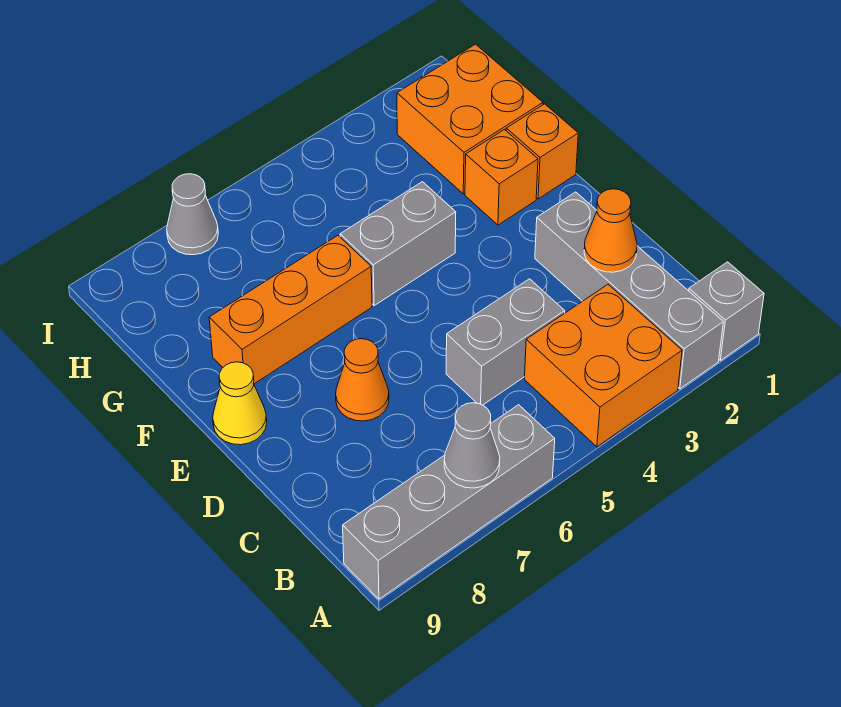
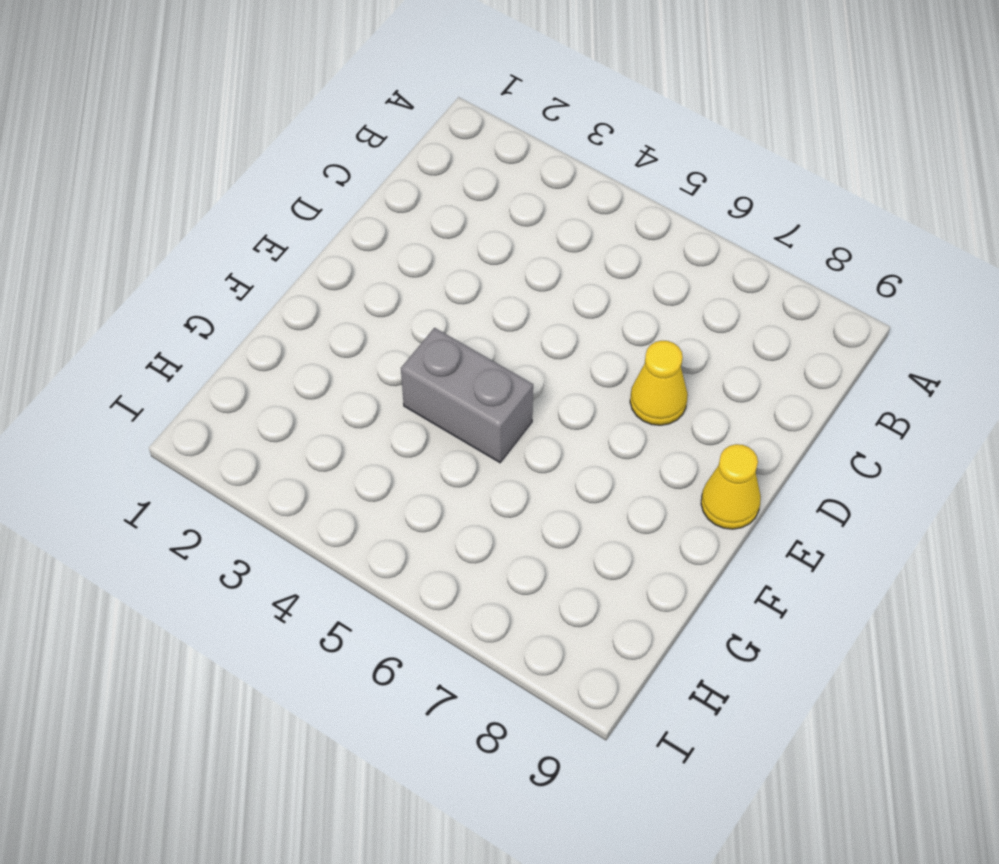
yellow 1x1 cone [630,341,688,425] -> orange 1x1 cone [336,339,389,421]
none -> grey 1x1 brick [689,262,764,360]
none -> grey 1x4 brick [535,192,723,389]
none -> orange 2x2 brick [524,284,682,447]

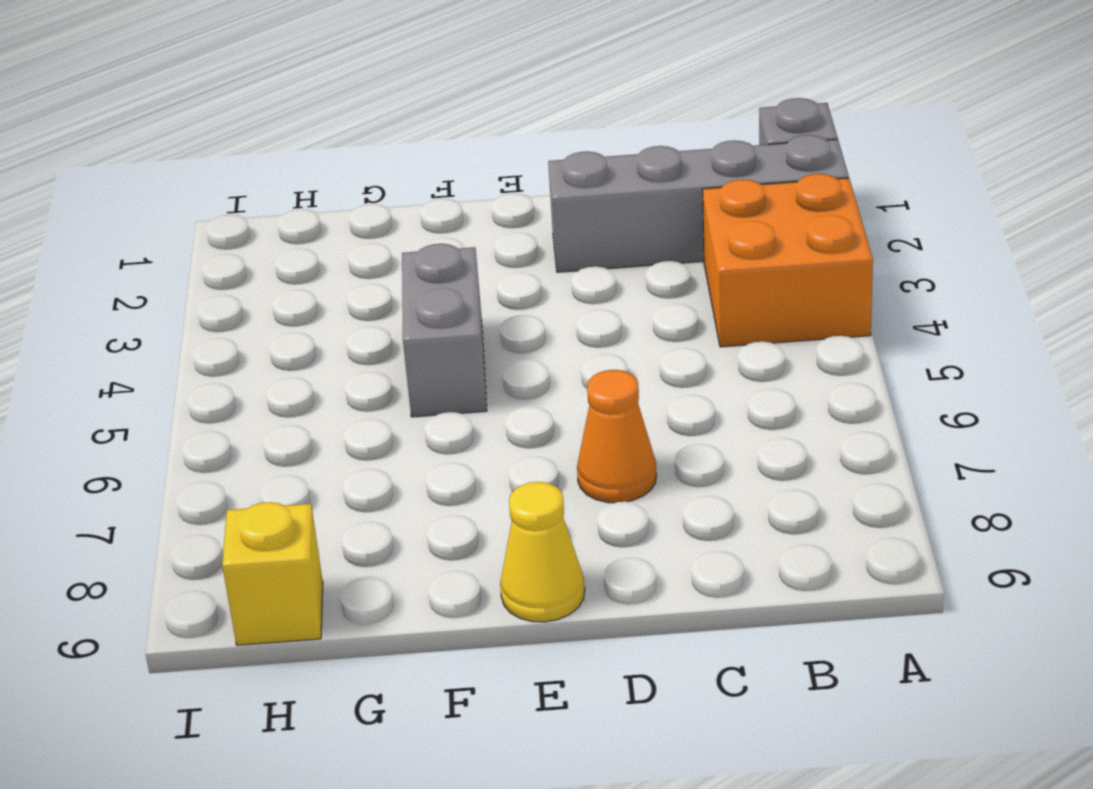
yellow 1x1 brick [222,502,323,645] -> none
none -> grey 1x4 brick [343,405,555,599]
none -> grey 1x2 brick [446,279,565,405]
none -> orange 1x1 brick [506,104,578,199]

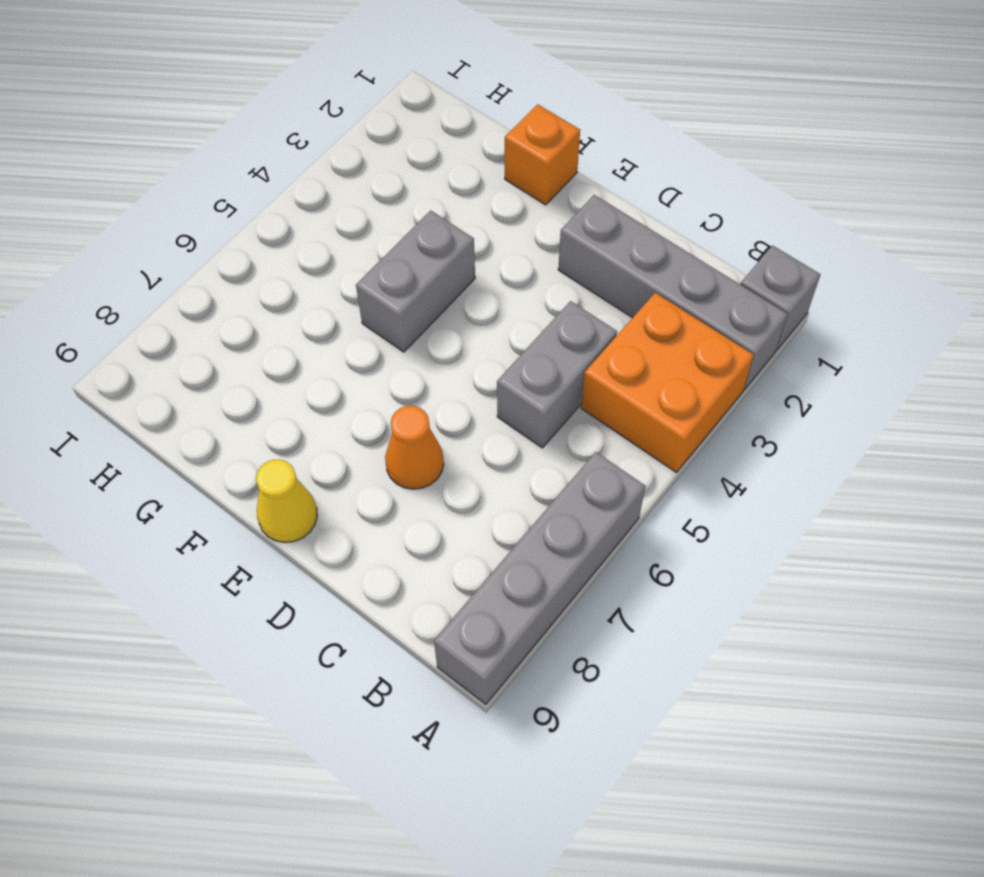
none -> orange 1x1 brick [465,130,538,225]
none -> orange 1x3 brick [209,236,372,384]
none -> orange 2x2 brick [397,44,543,194]

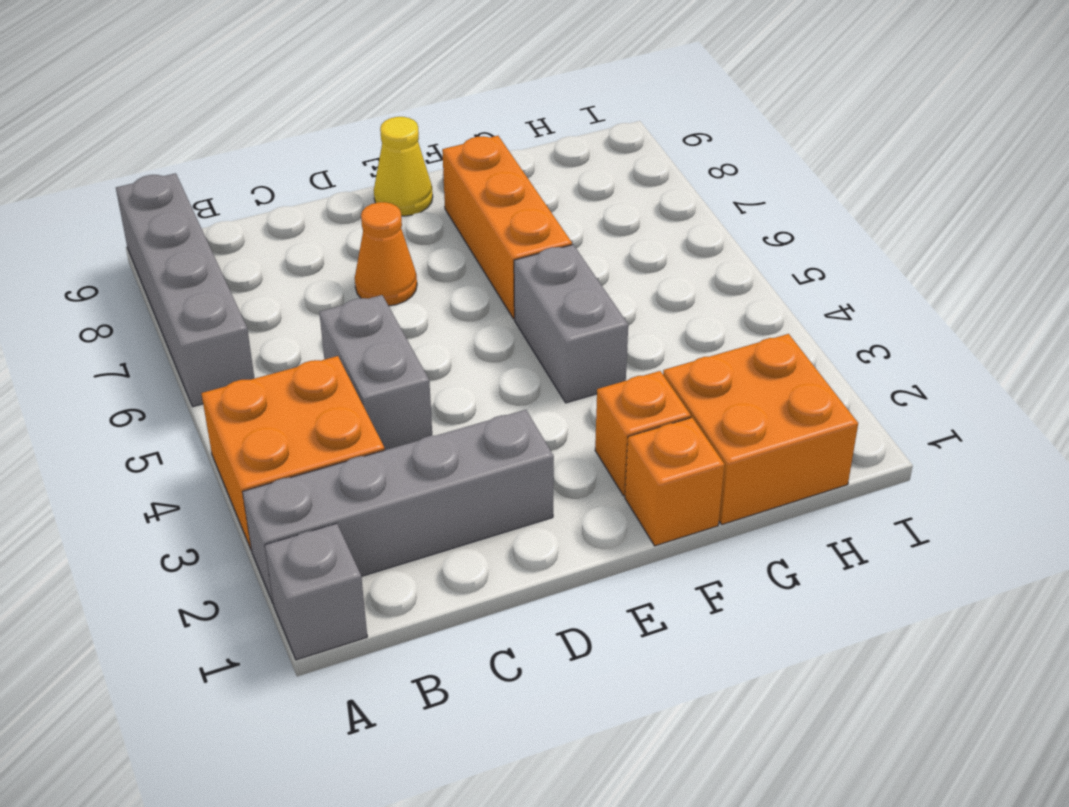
none -> grey 1x1 cone [167,174,218,255]
none -> grey 1x1 cone [444,403,500,488]
none -> orange 1x1 cone [584,189,637,272]

